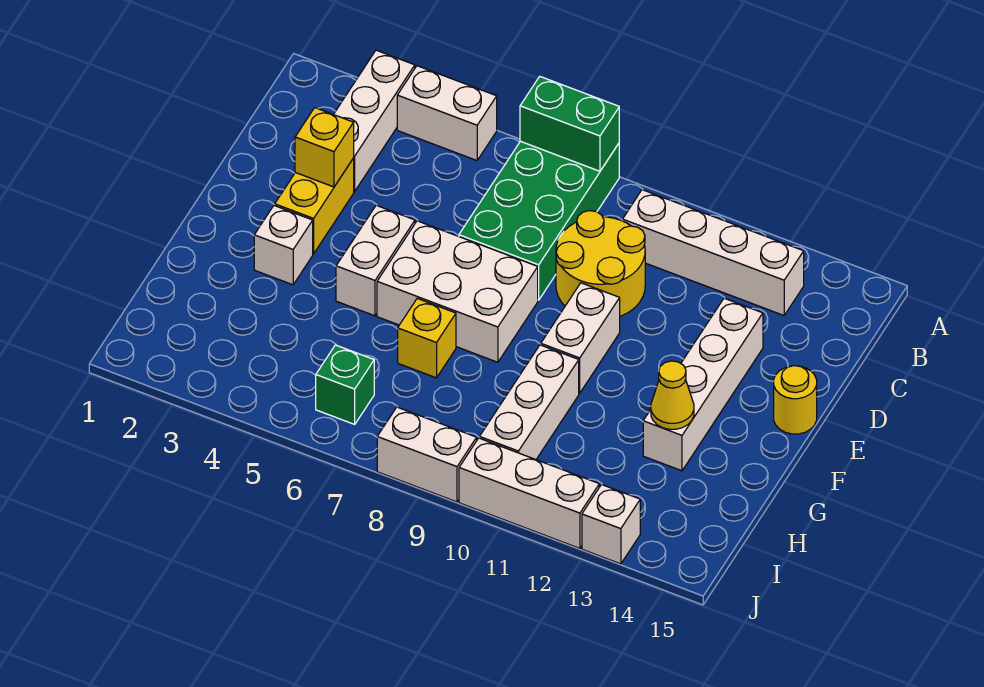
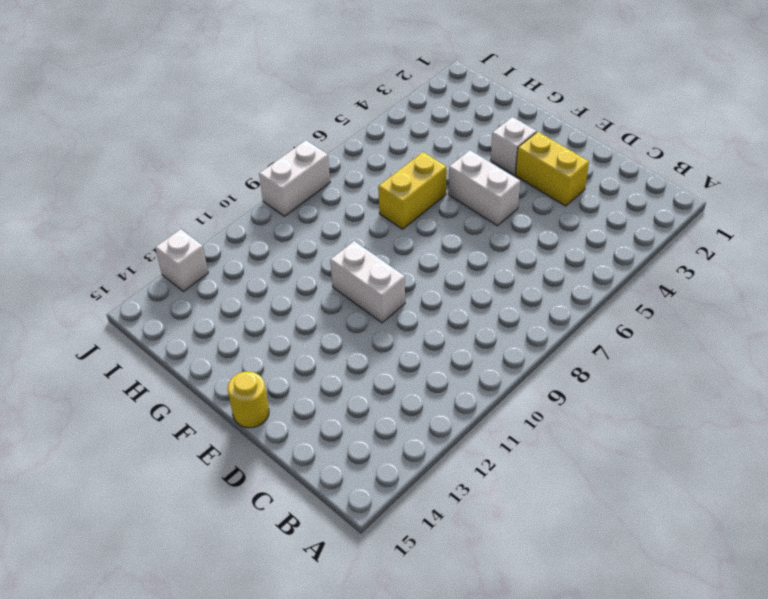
yellow 1x2 brick [378,152,447,229] -> yellow 1x1 brick [398,298,456,378]
none -> white 1x3 brick [334,50,415,192]
none -> white 1x2 brick [397,66,497,160]
none -> green 2x4 brick [459,141,619,300]

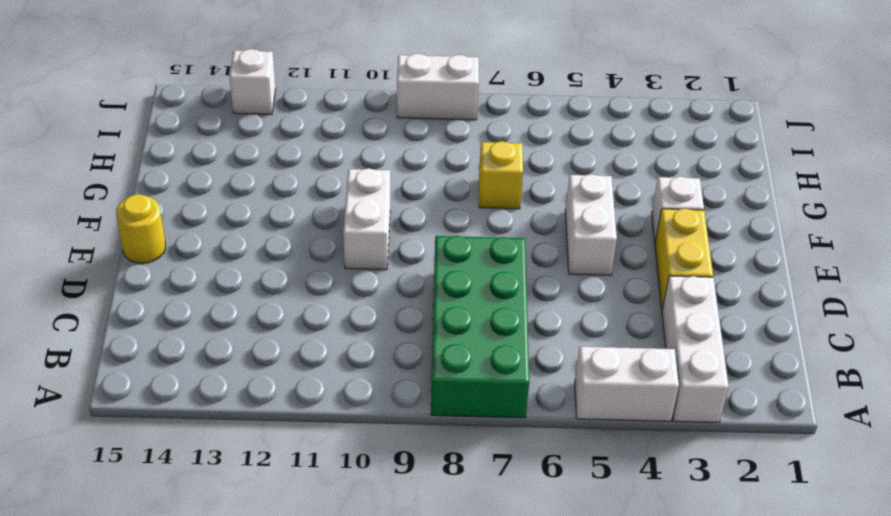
none -> white 1x4 brick [623,190,804,315]
none -> yellow 2x2 round brick [556,211,645,316]
none -> white 1x4 brick [643,298,763,471]

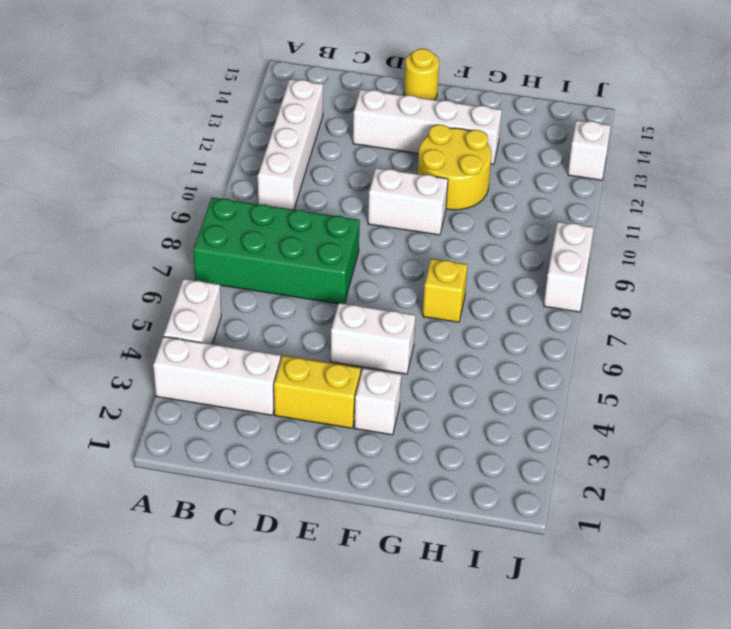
yellow 2x2 round brick [418,125,492,210] -> yellow 2x2 round brick moved to [556,211,645,316]
none -> white 2x3 brick [377,221,538,362]
none -> white 1x3 brick [480,345,579,459]
none -> green 1x1 brick [316,345,374,424]

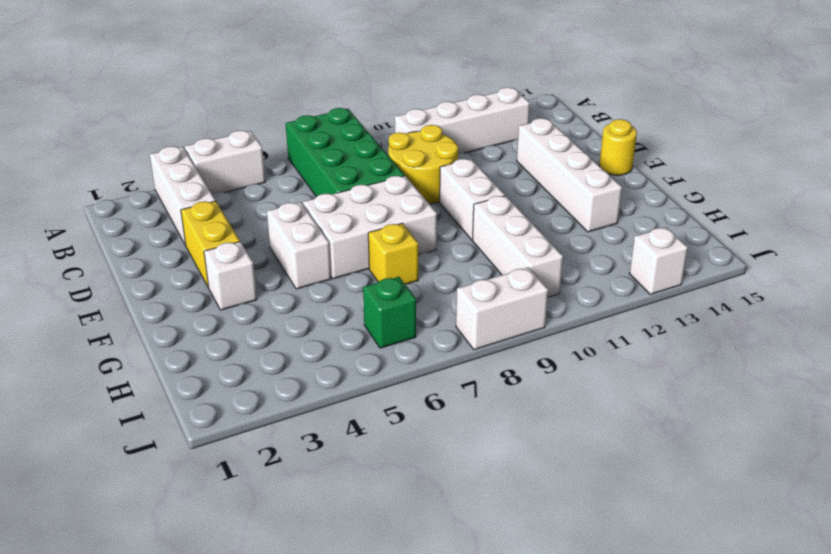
none -> white 1x3 brick [459,438,599,548]
none -> green 1x2 brick [520,77,619,171]
none -> yellow 1x1 brick [295,108,354,187]

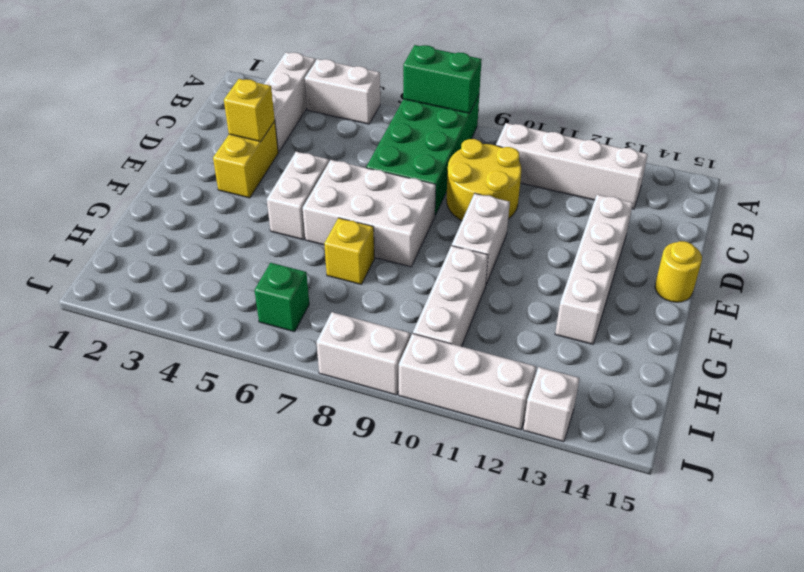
none -> white 1x1 brick [254,205,313,285]
none -> yellow 1x1 cone [651,361,694,429]

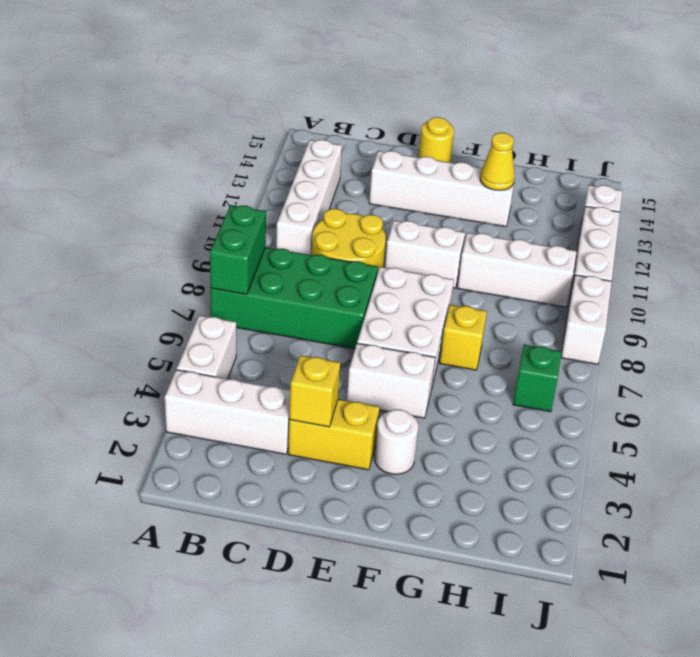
white 1x1 round brick [375,409,418,474] -> white 1x1 brick [254,205,313,285]

